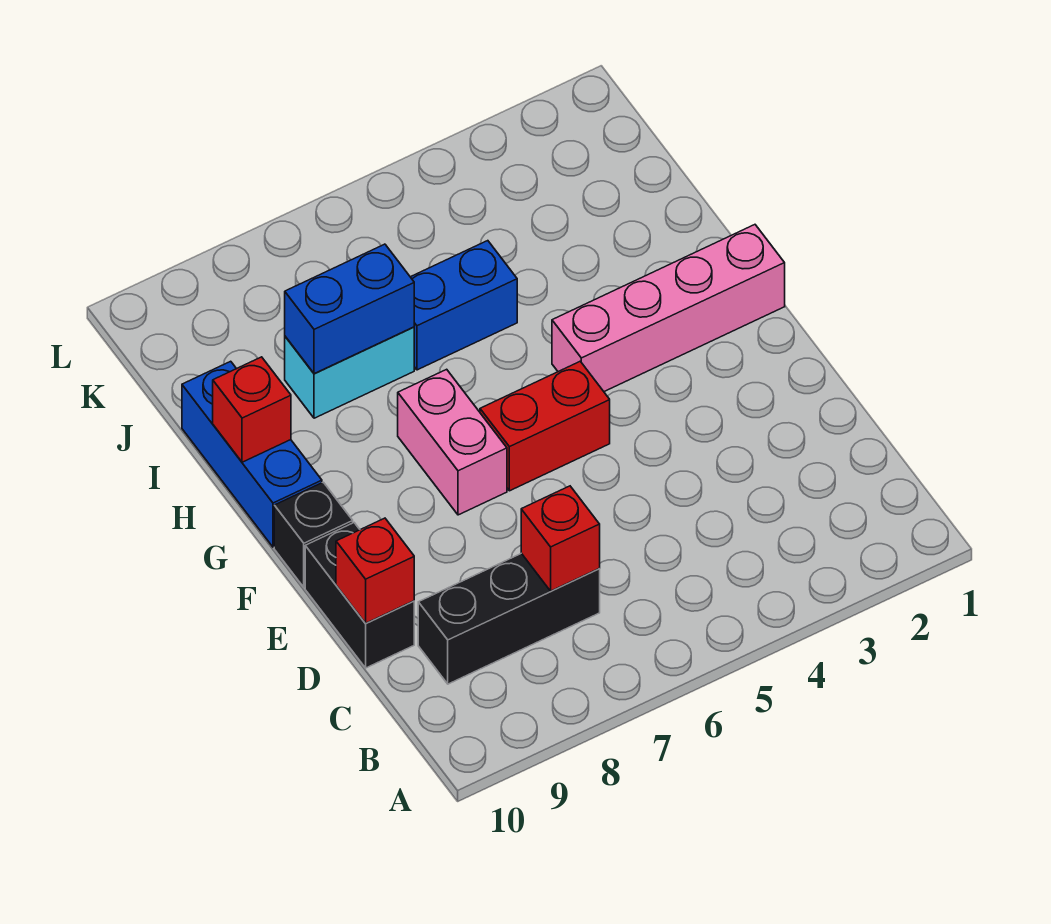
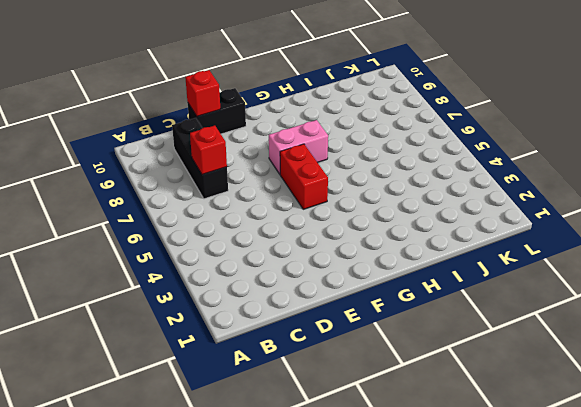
none -> black 1x1 brick [274,482,353,587]
none -> pink 1x4 brick [552,225,785,391]
none -> blue 1x3 brick [182,361,322,547]

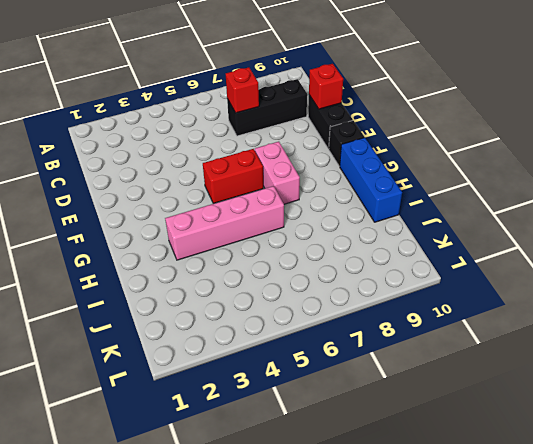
pink 1x4 brick [165,186,284,260] -> pink 1x4 brick moved to [552,225,785,391]
none -> blue 1x2 brick [411,241,517,370]
none -> cyan 1x2 brick [285,327,414,418]
none -> red 1x1 brick [213,357,291,462]

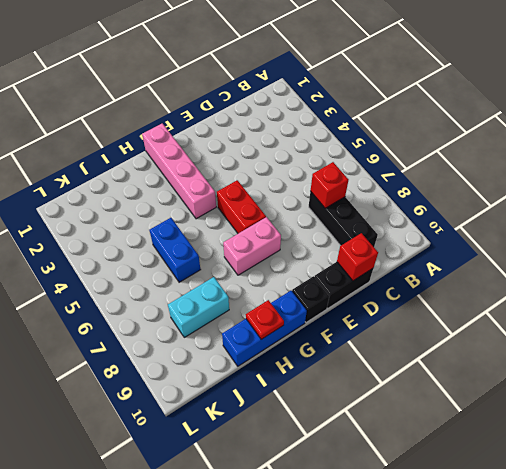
red 1x1 plate [246,300,284,339] -> red 1x1 brick [213,357,291,462]
cyan 1x2 brick [168,277,229,337] -> cyan 1x2 brick turned to [285,327,414,418]
none -> blue 1x2 brick [285,244,414,374]

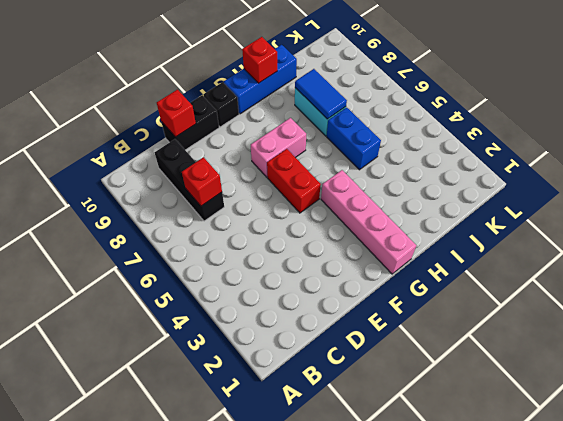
blue 1x2 tile [295,69,347,119] -> blue 1x2 brick [285,244,414,374]

